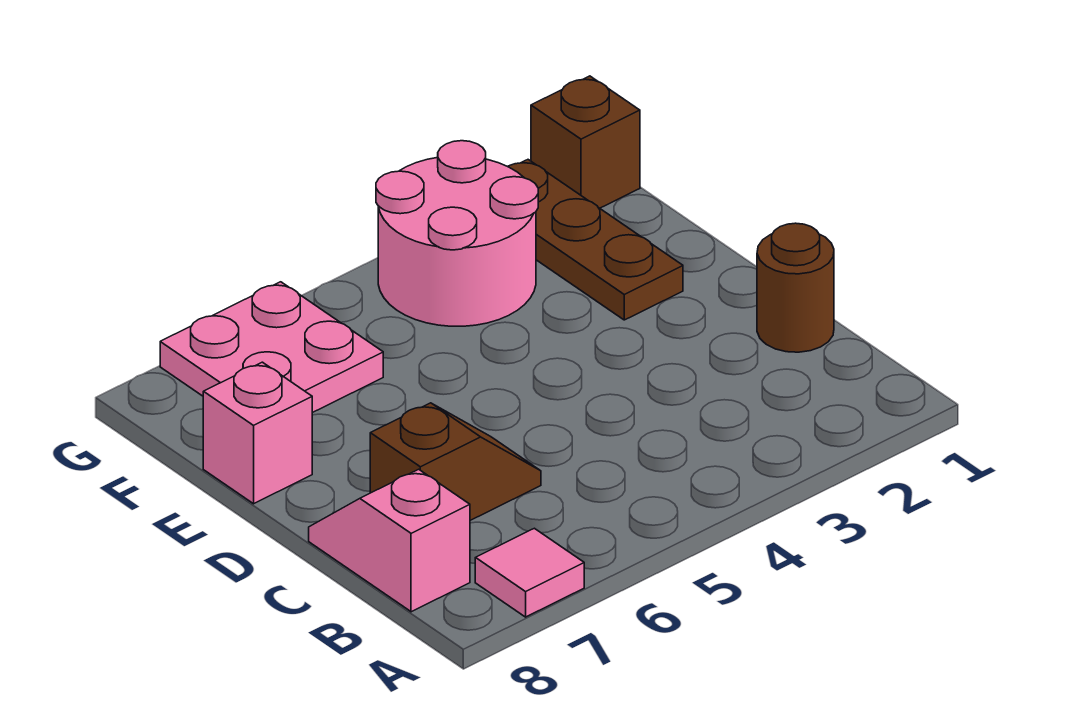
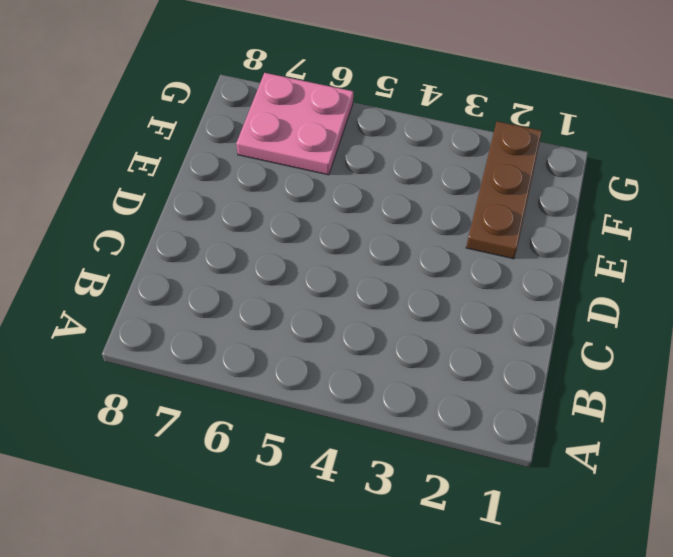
none -> pink 1x1 tile [475,528,584,617]
none -> pink 1x2 slope [309,469,470,612]

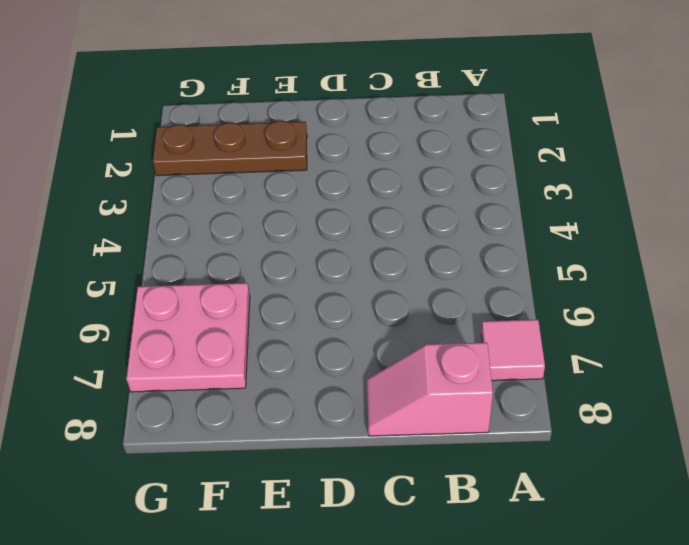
none -> brown 1x1 round brick [757,223,834,352]
none -> brown 1x2 slope [370,403,541,520]

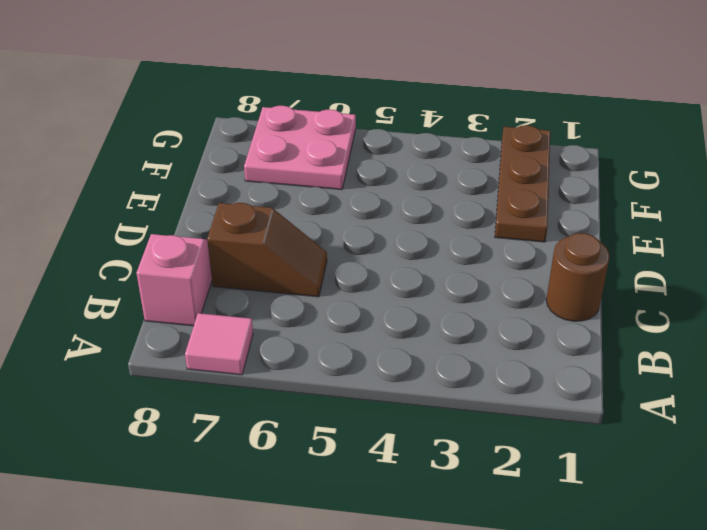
none -> pink 1x1 brick [203,362,312,504]
none -> pink 2x2 round brick [376,141,538,326]

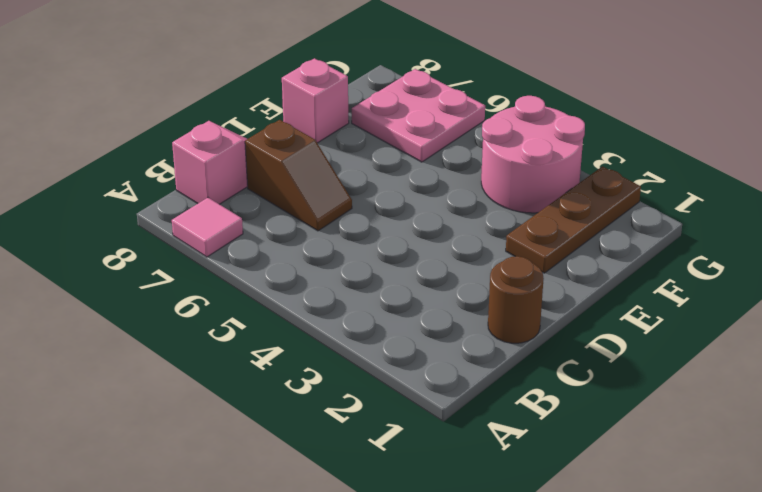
none -> brown 1x1 brick [531,76,640,208]

